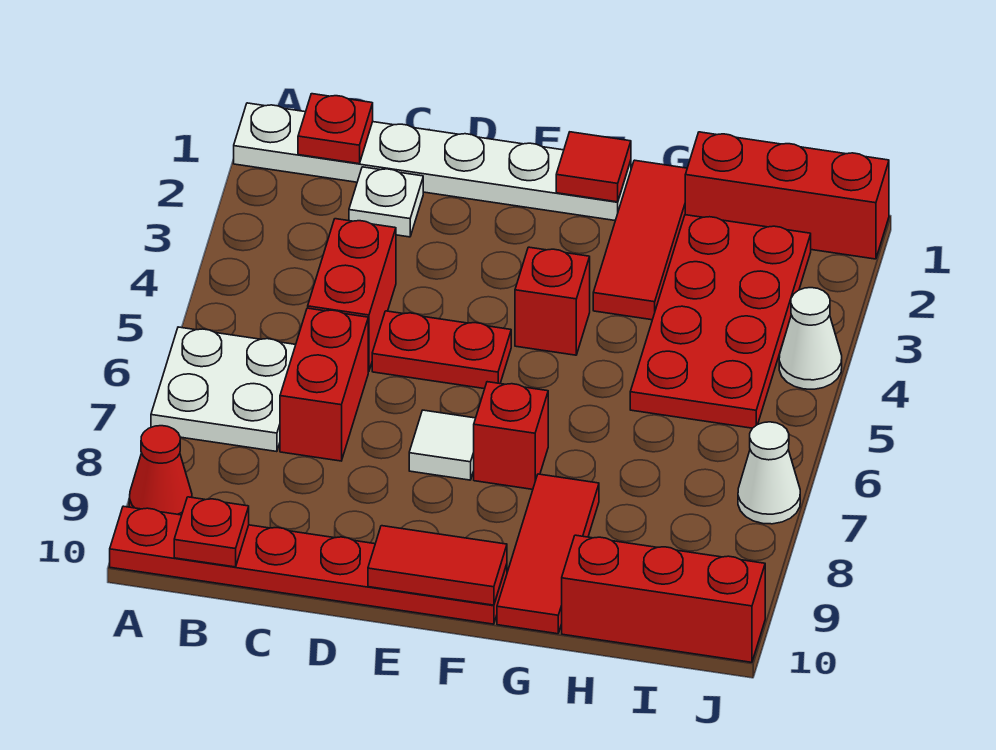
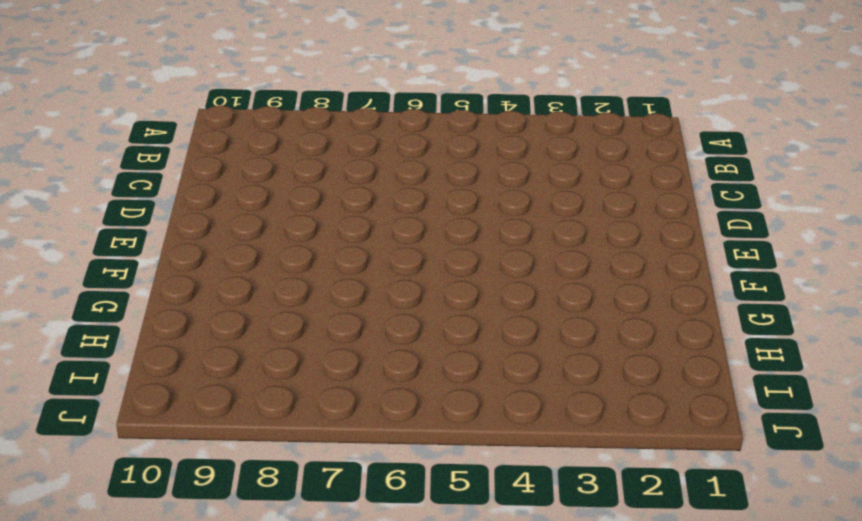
none -> white 1x6 plate [234,103,631,221]
none -> white 2x2 plate [151,327,296,452]
none -> red 1x1 cone [129,426,192,515]

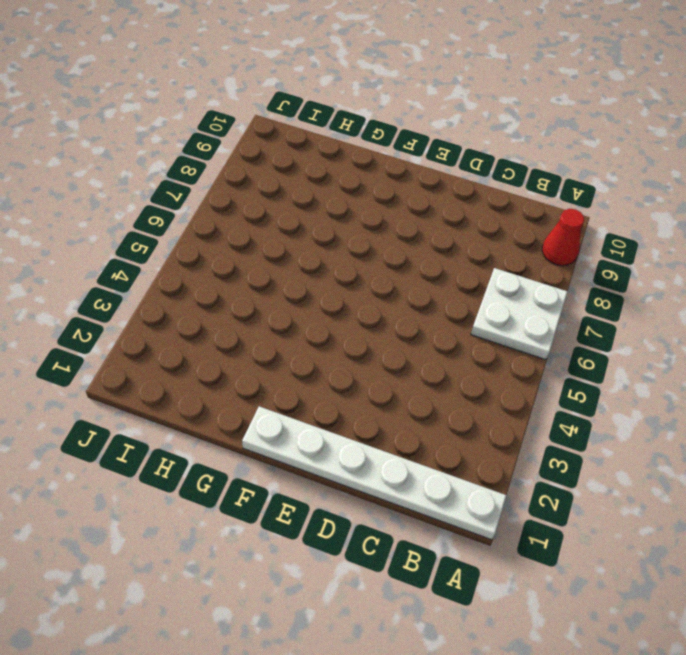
none -> red 1x6 plate [110,506,507,624]
none -> white 1x1 plate [349,167,423,237]
none -> red 1x2 brick [308,219,396,371]

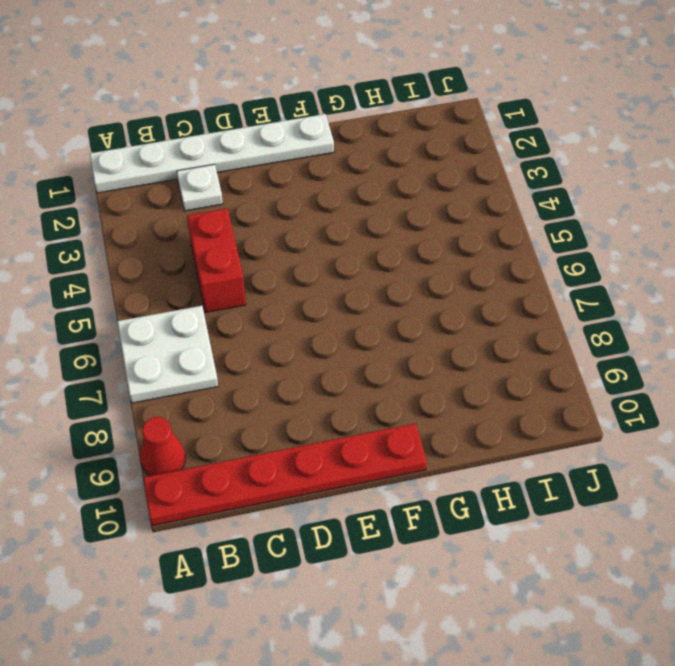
none -> red 1x2 brick [280,308,368,461]
none -> red 1x2 plate [372,311,511,389]
none -> white 1x1 tile [409,410,476,480]

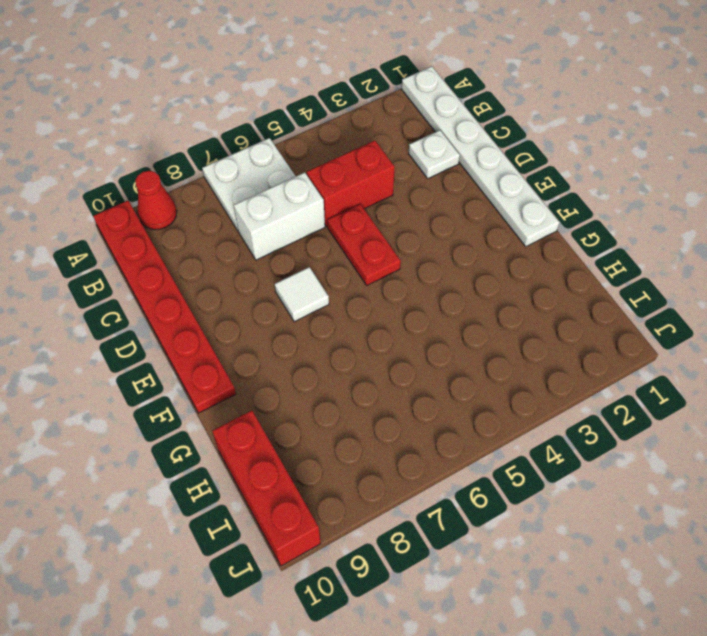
white 1x2 brick [234,172,325,260] -> red 1x2 brick [280,308,368,461]
none -> red 1x1 brick [515,247,590,355]
none -> red 1x1 brick [474,382,548,489]
none -> red 1x3 tile [593,160,687,320]

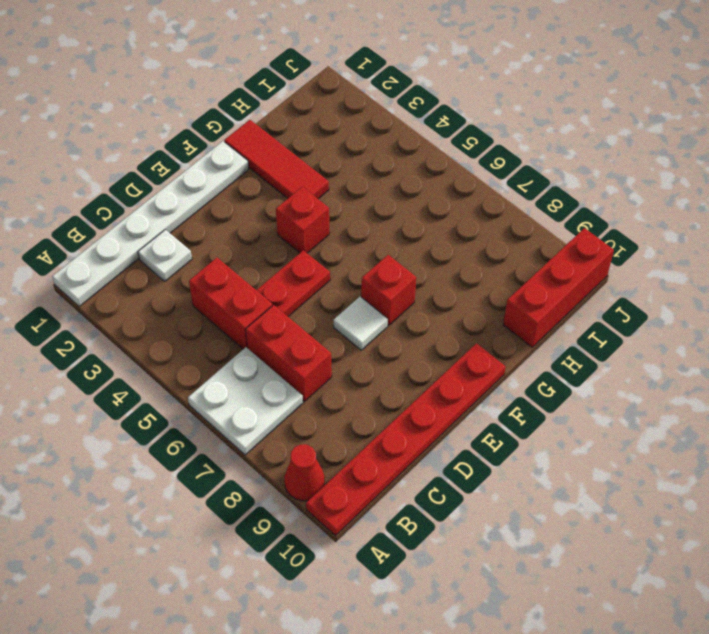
none -> red 1x3 tile [497,474,599,634]
none -> red 1x3 brick [685,132,889,259]
none -> red 2x4 plate [630,215,811,428]

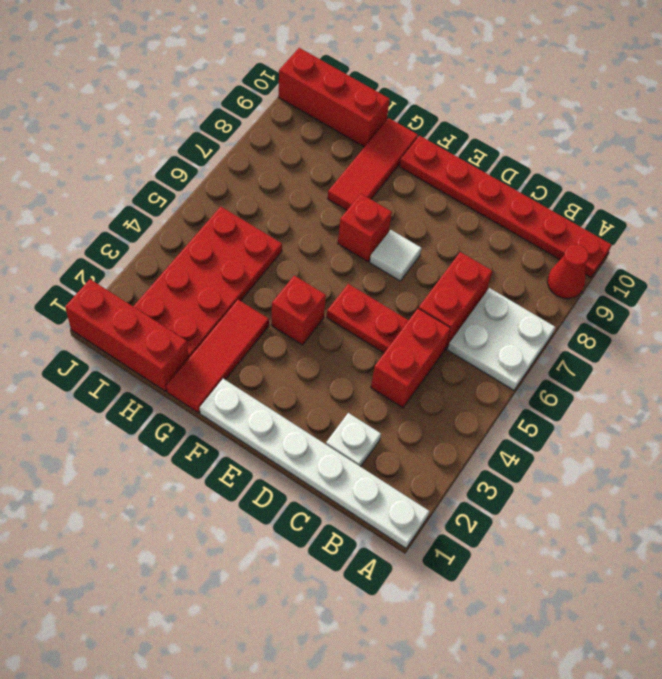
none -> white 1x1 cone [779,288,842,389]
none -> white 1x1 cone [738,422,800,524]
none -> red 1x1 plate [298,94,373,164]

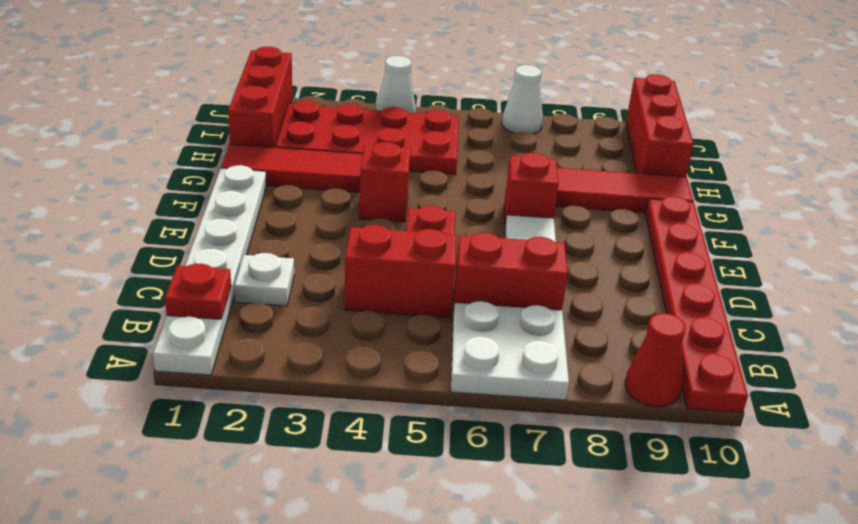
none -> red 1x1 plate [174,497,249,567]
none -> red 1x2 tile [368,526,507,605]
none -> red 1x1 tile [556,132,631,202]

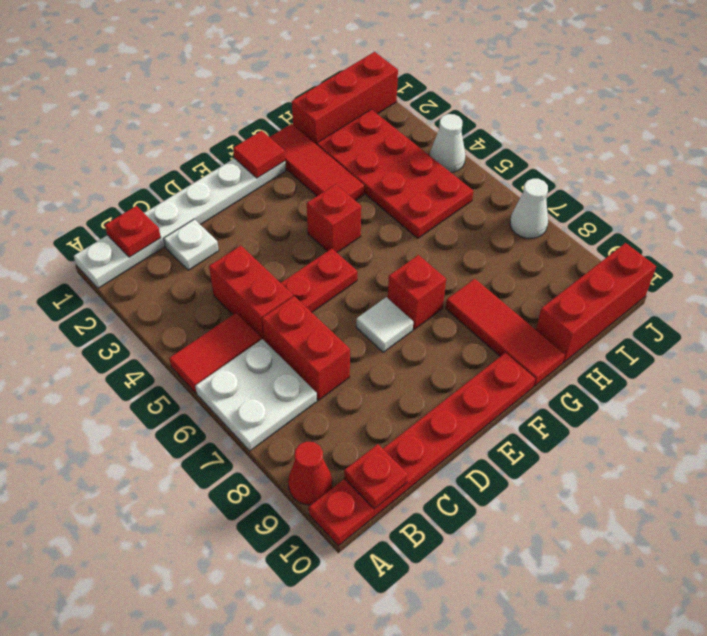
red 1x2 tile [169,313,261,393] -> red 1x2 tile moved to [368,526,507,605]

